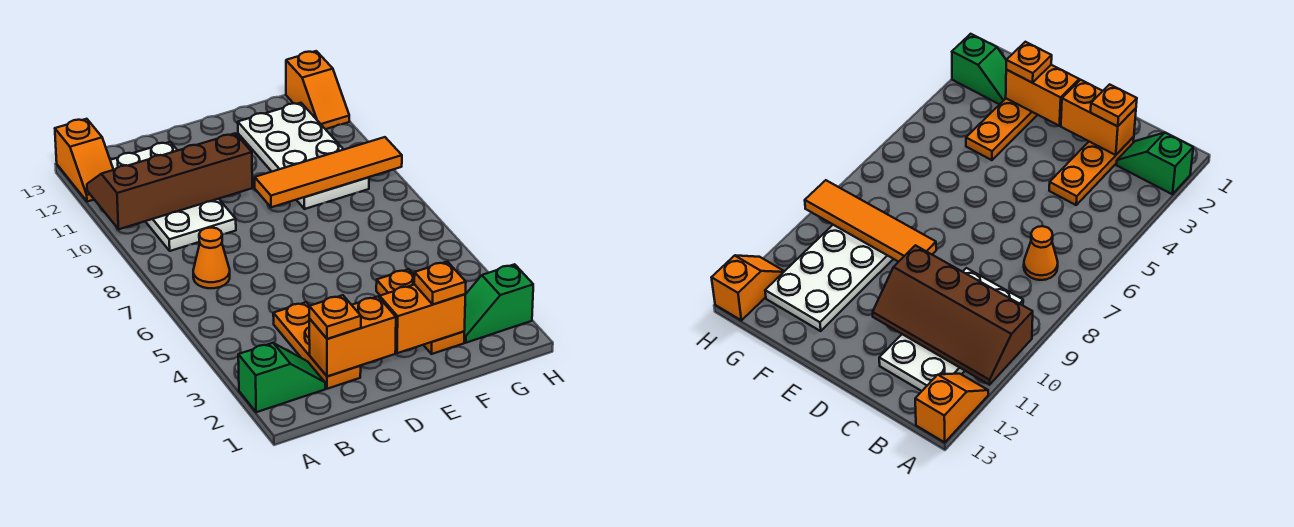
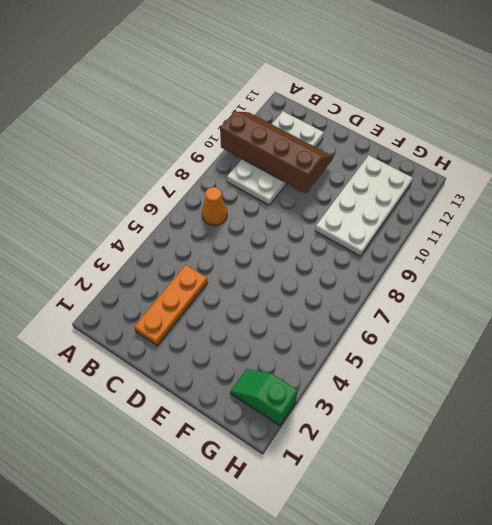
none -> green 1x2 slope [238,343,325,412]
none -> orange 1x2 slope [55,119,113,202]
none -> orange 1x3 plate [376,269,464,354]

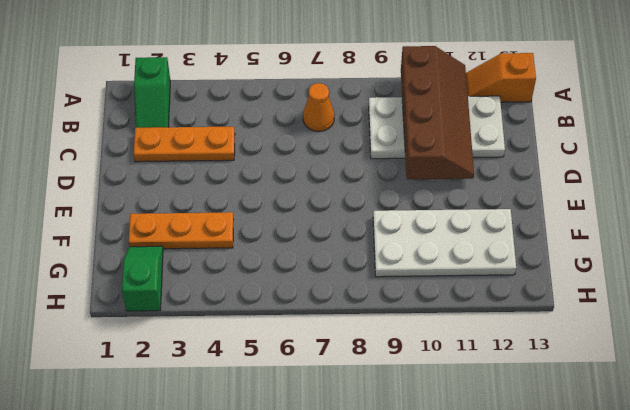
none -> orange 1x2 slope [286,51,349,129]
none -> orange 1x2 brick [309,296,396,376]
none -> orange 1x2 brick [380,285,465,353]

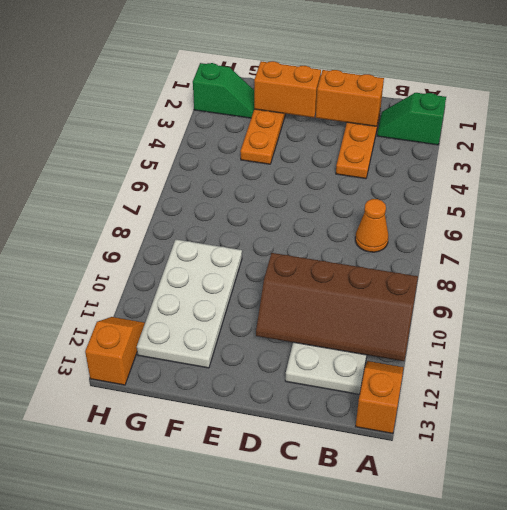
none -> orange 1x4 tile [255,137,402,207]
none -> orange 1x1 plate [309,295,361,339]
none -> orange 1x1 plate [414,262,466,304]

